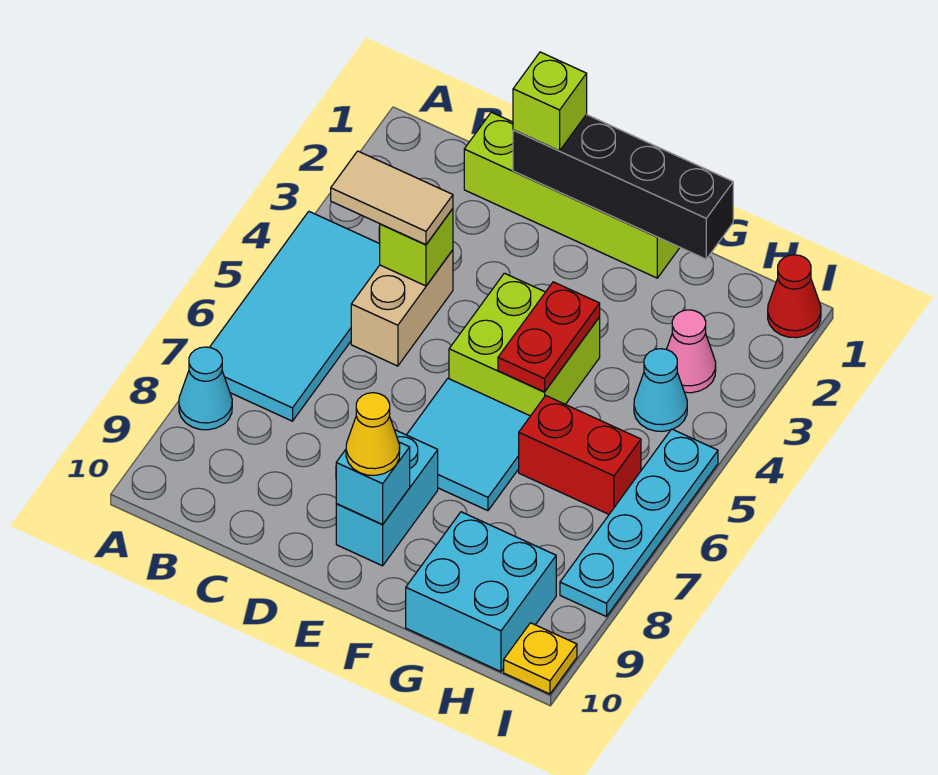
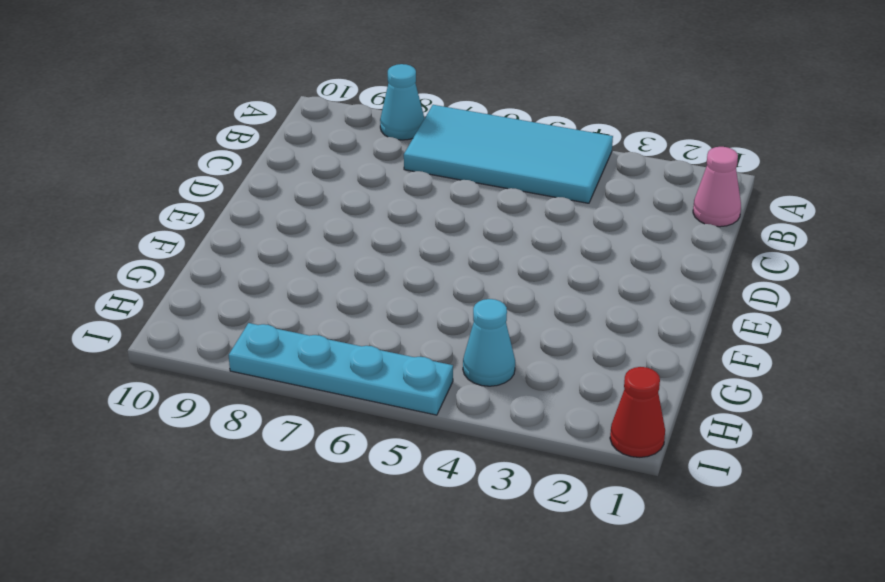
pink 1x1 cone [693,147,741,227] -> pink 1x1 cone moved to [667,310,716,393]
none -> lime 1x4 brick [464,112,680,278]
none -> tan 1x2 brick [351,250,453,366]
none -> lime 2x2 brick [449,273,600,416]

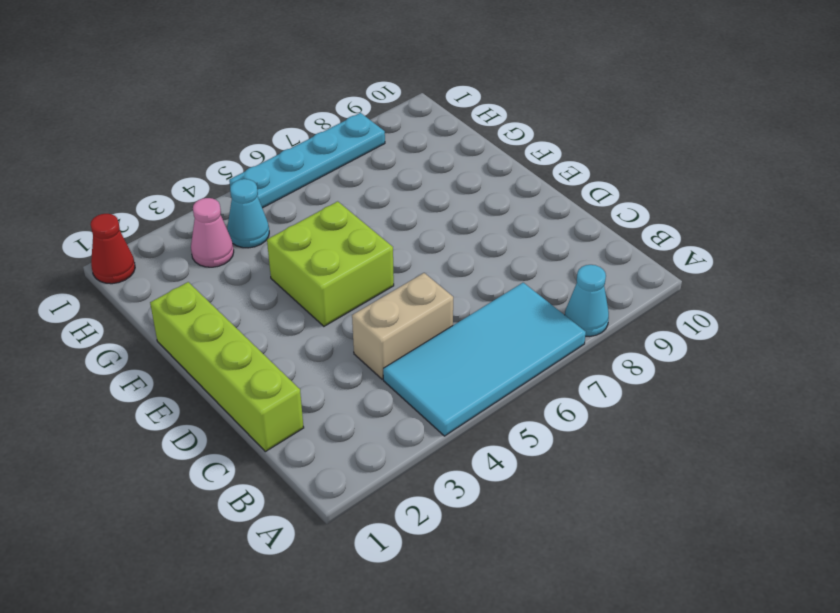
none -> cyan 2x2 tile [407,379,530,511]
none -> cyan 1x2 brick [336,430,438,566]
none -> red 1x2 brick [519,396,641,514]

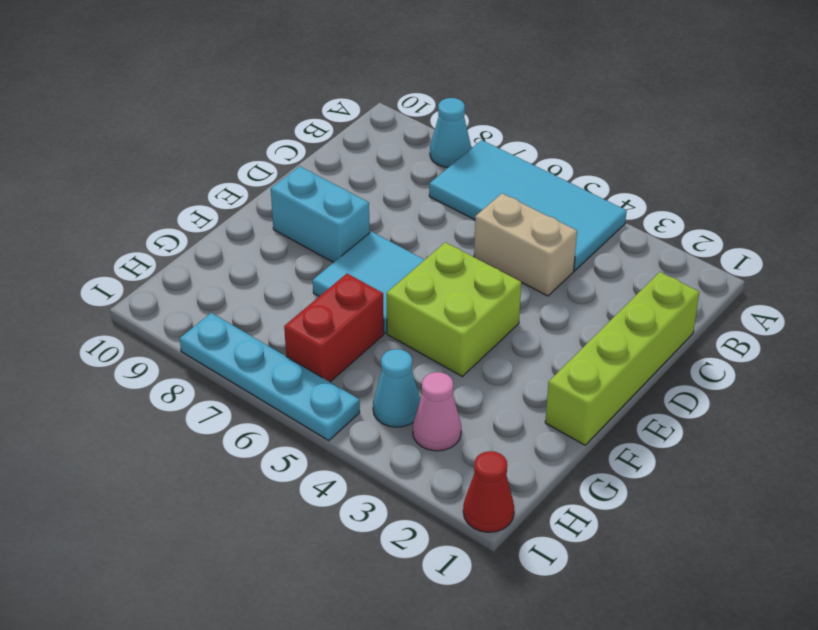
none -> cyan 2x2 brick [406,512,556,672]
none -> yellow 1x1 plate [504,623,577,694]
none -> lime 1x1 brick [380,209,453,286]

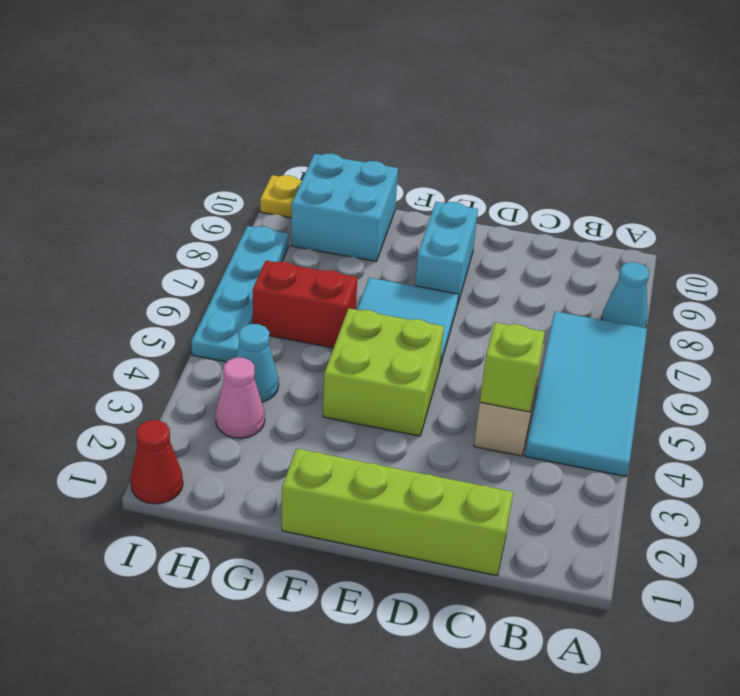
none -> black 1x4 brick [513,114,733,259]
none -> cyan 1x1 brick [336,442,410,525]
none -> red 1x2 plate [498,282,600,392]

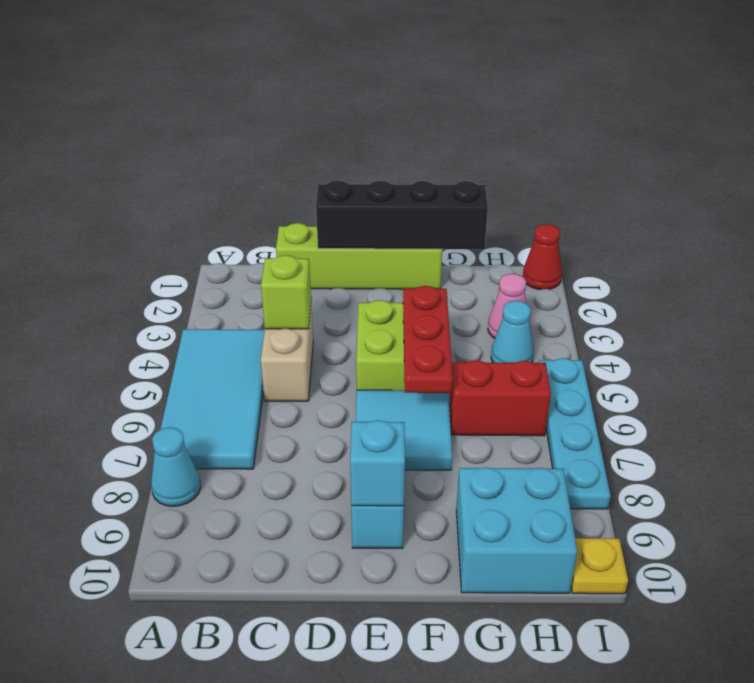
red 1x3 plate [403,286,453,393] -> red 1x2 plate [498,282,600,392]
none -> tan 1x2 tile [331,151,453,245]
none -> lime 1x1 brick [513,52,587,151]
none -> yellow 1x1 cone [346,393,400,475]

